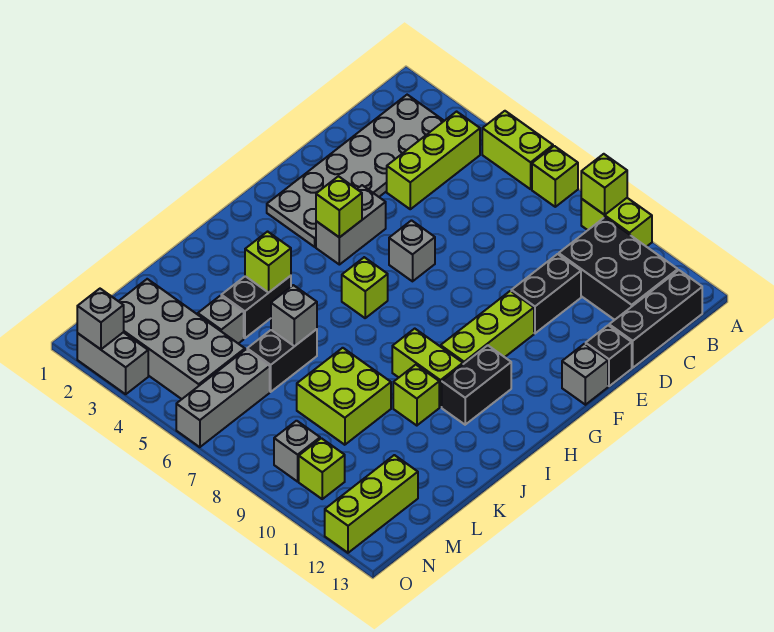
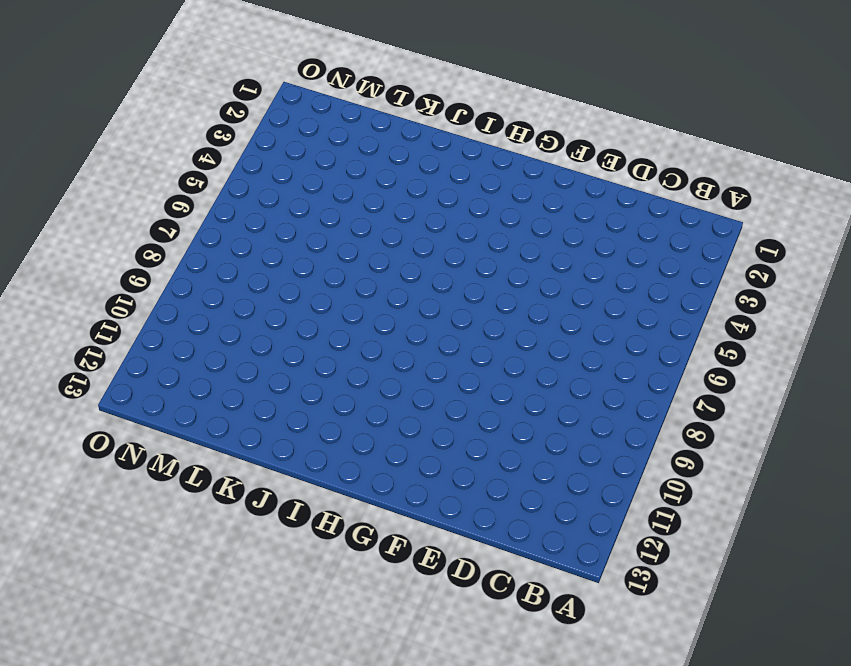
none -> lime 1x2 brick [482,111,553,189]
none -> lime 1x1 brick [532,146,578,207]
none -> lime 1x2 brick [581,198,652,247]
none -> grey 2x6 plate [267,95,444,247]

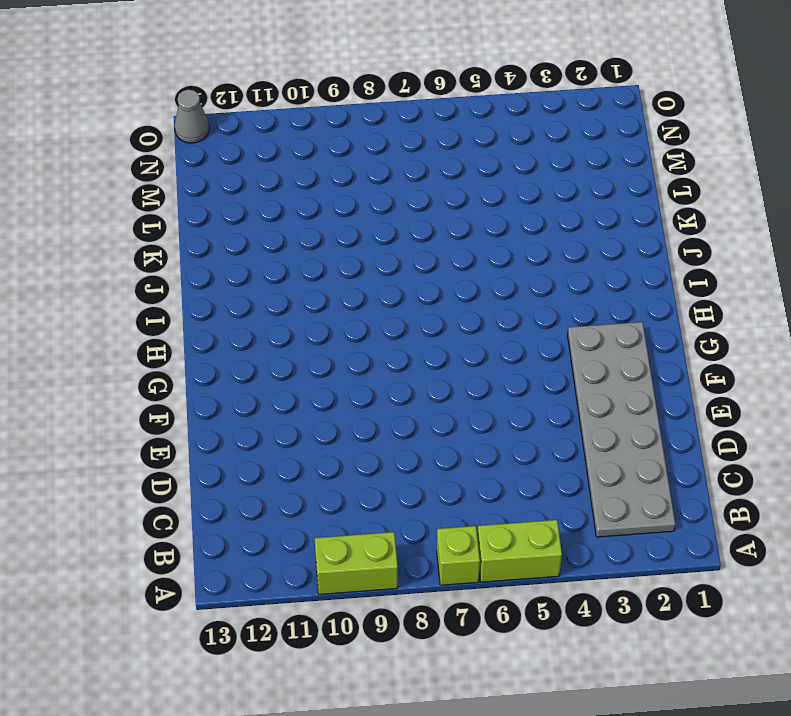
grey 1x1 cone [174,90,209,143] -> none
none -> lime 1x3 brick [387,112,480,209]
none -> black 2x3 brick [559,217,678,320]
none -> black 1x3 brick [609,270,702,368]
none -> black 1x2 brick [511,254,581,333]

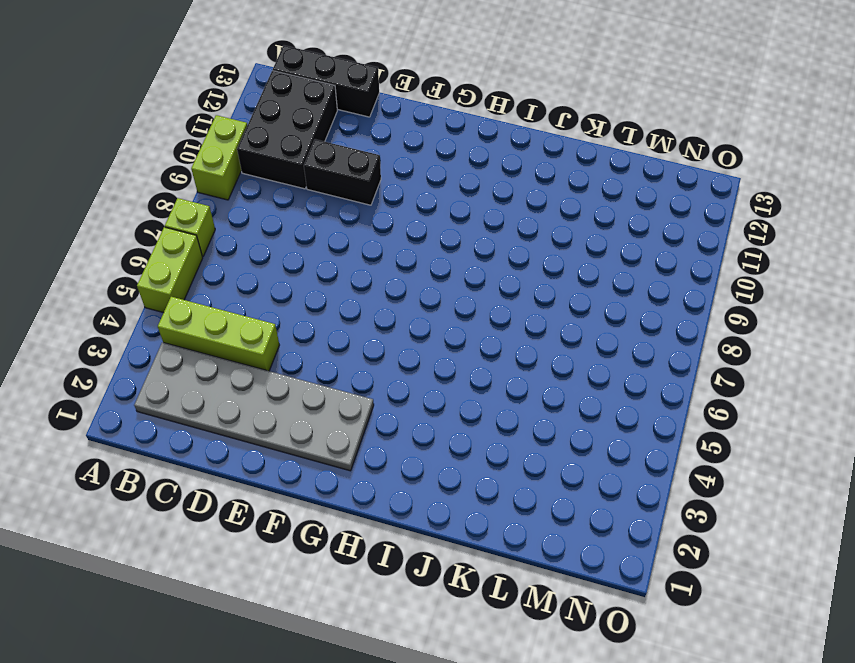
none -> black 1x1 brick [586,325,632,386]
none -> grey 1x2 brick [316,185,386,265]
none -> grey 1x1 brick [389,221,435,281]
none -> lime 1x3 brick [441,291,534,364]

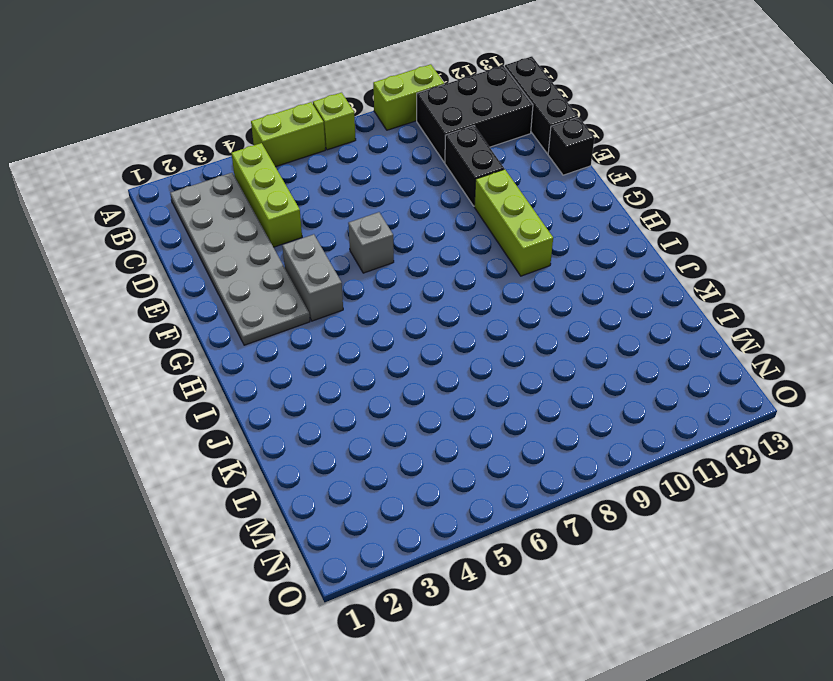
none -> grey 1x1 brick [562,344,608,405]
none -> lime 1x1 brick [342,257,388,318]
none -> black 1x2 brick [442,345,511,425]
none -> lime 1x2 brick [392,329,463,407]

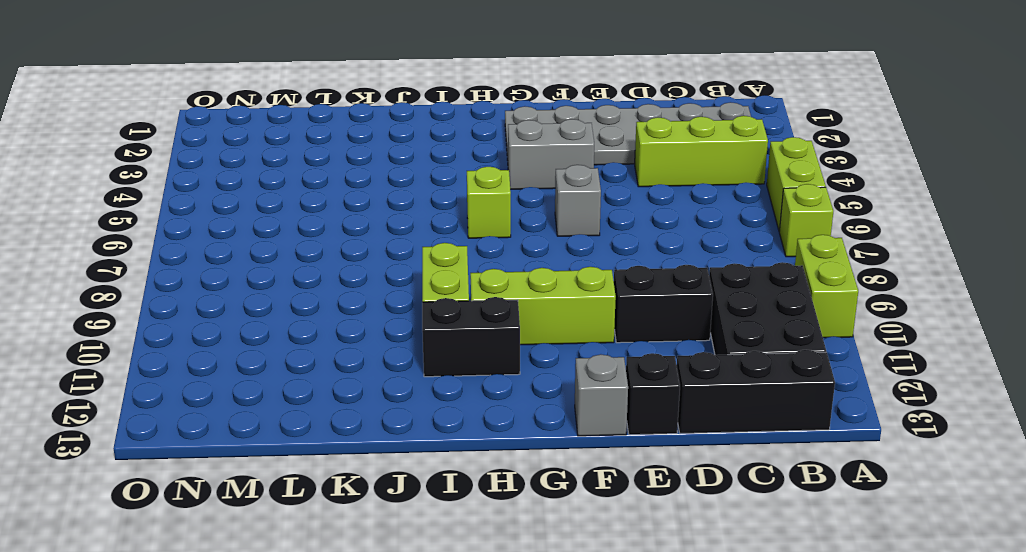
none -> black 1x2 brick [221,276,291,338]
none -> lime 1x1 brick [393,365,439,426]
none -> black 1x2 brick [247,329,317,392]
none -> lime 2x2 brick [297,348,391,445]

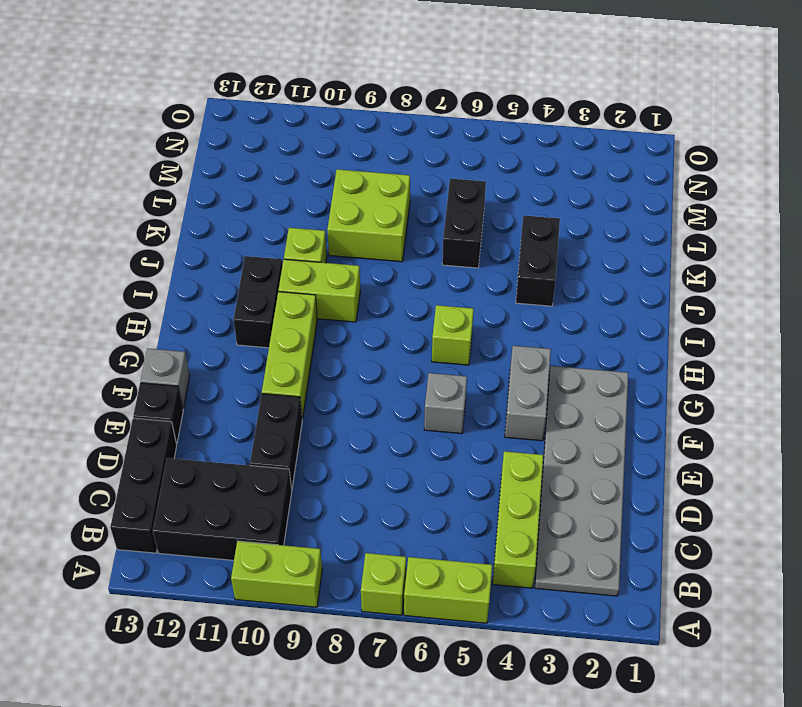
none -> grey 1x1 brick [198,296,244,344]
none -> grey 2x4 brick [119,279,245,399]
none -> grey 1x3 brick [176,350,270,447]
none -> lime 1x3 brick [325,455,418,553]

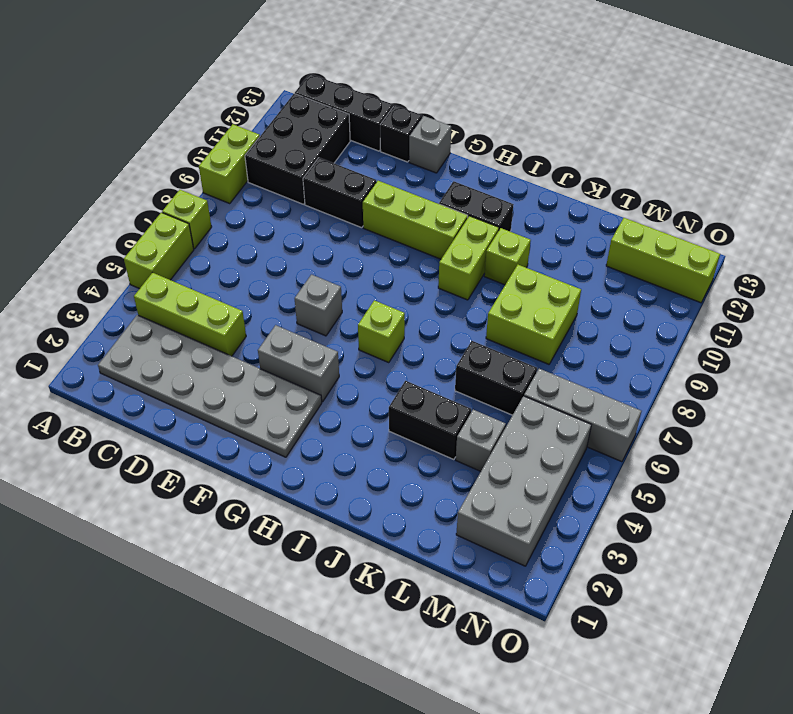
none -> grey 1x1 brick [274,421,320,482]
none -> lime 1x1 brick [299,438,345,499]
none -> grey 1x2 brick [77,332,148,394]
none -> lime 1x1 brick [581,154,627,215]

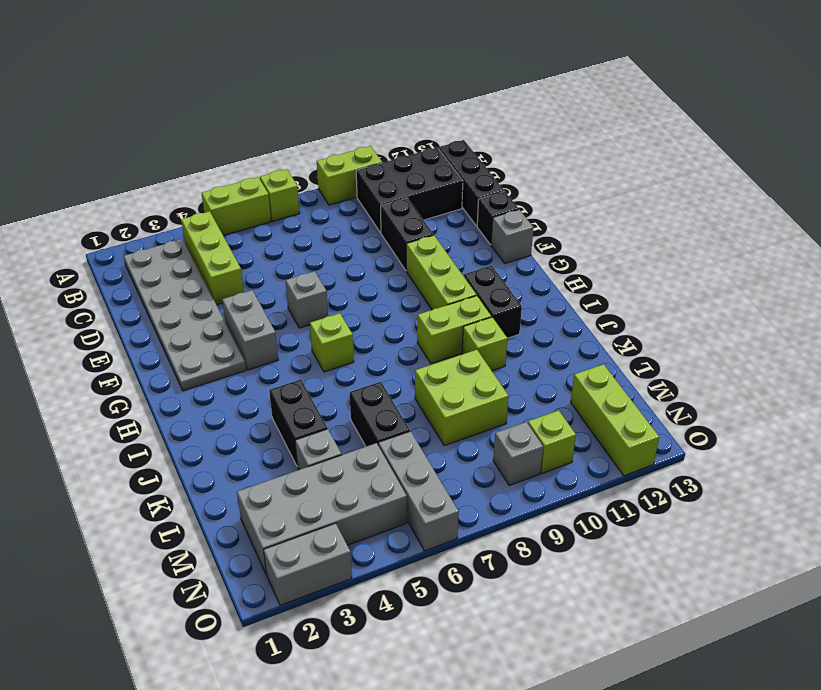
none -> lime 1x1 brick [581,154,627,215]
none -> lime 1x1 brick [316,176,362,237]
none -> lime 1x1 brick [245,232,291,293]
none -> grey 1x1 brick [271,285,317,346]

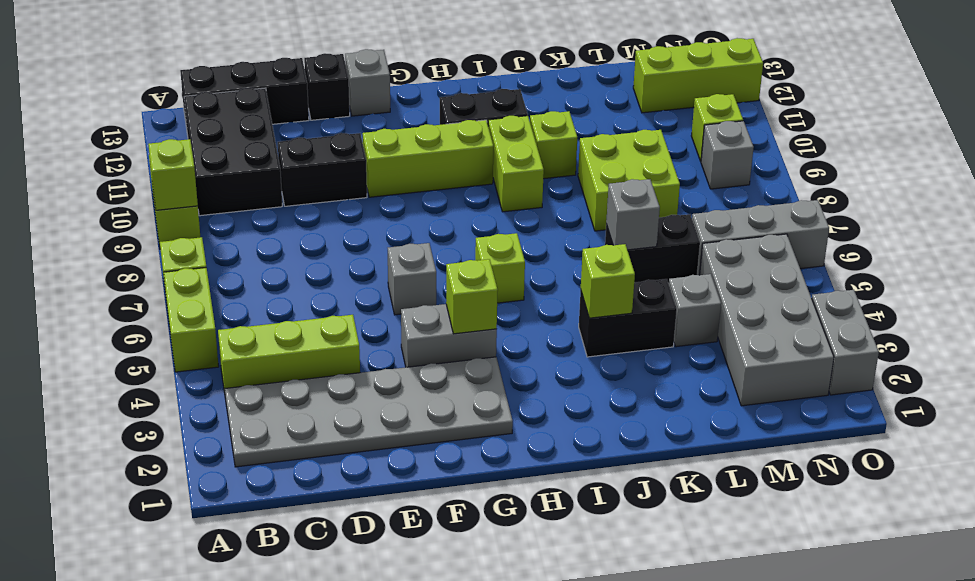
none -> grey 1x1 brick [77,289,124,349]

